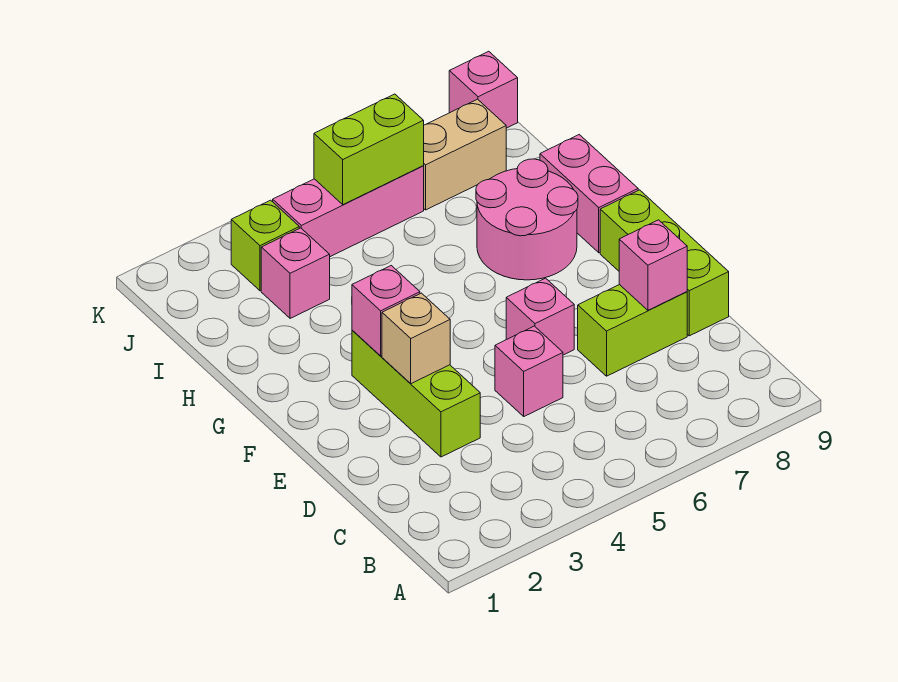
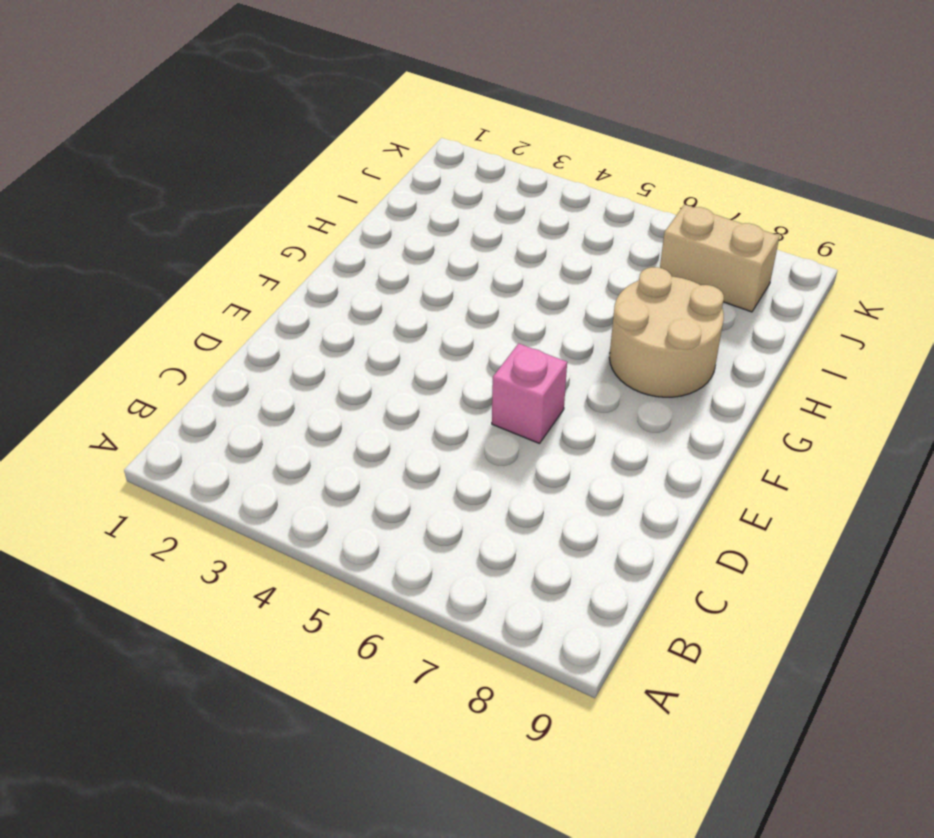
tan 2x2 round brick [609,267,724,397] -> pink 2x2 round brick [476,159,578,280]
none -> lime 1x3 brick [352,330,480,457]
none -> pink 1x1 brick [495,326,563,416]
none -> lime 1x2 brick [578,285,687,376]

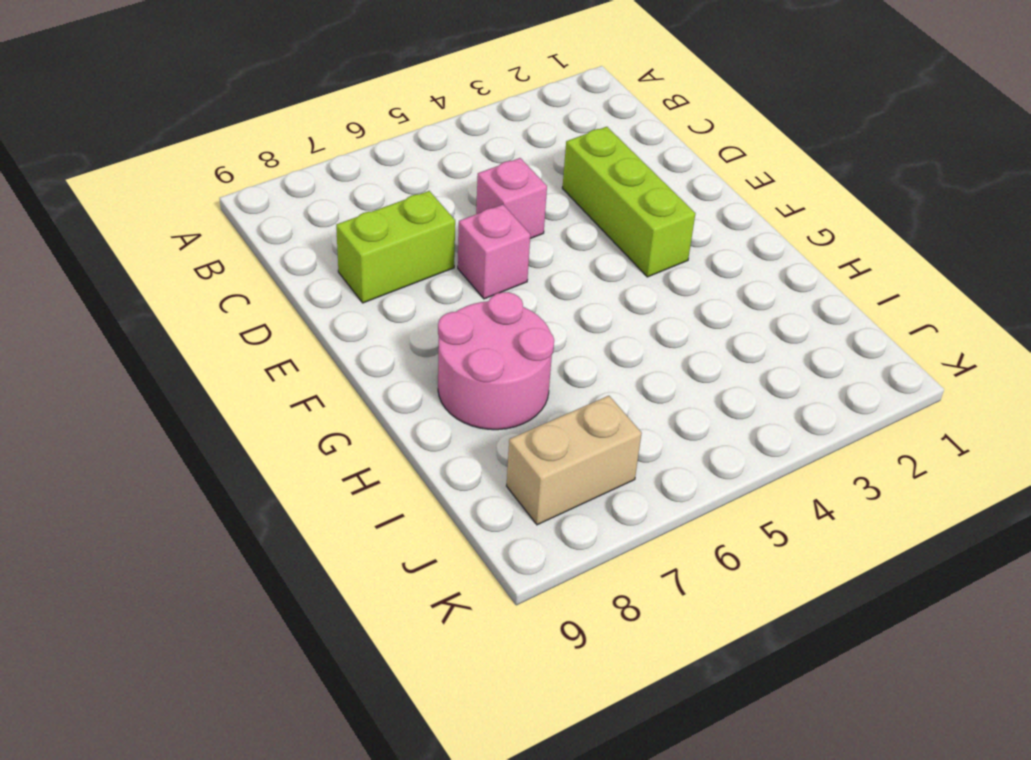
none -> lime 1x3 brick [600,190,729,336]
none -> pink 1x2 brick [540,135,638,253]
none -> pink 1x1 brick [261,228,330,318]

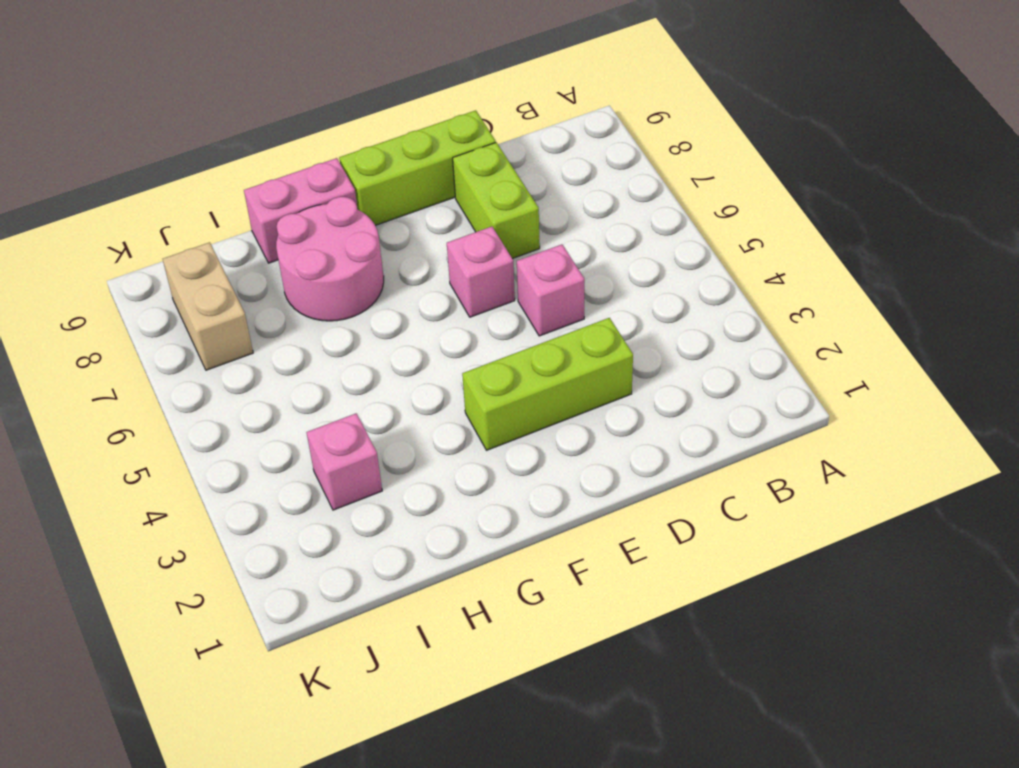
none -> lime 1x1 brick [231,200,299,291]
none -> pink 1x3 brick [273,166,424,257]
none -> pink 1x1 brick [449,51,518,128]

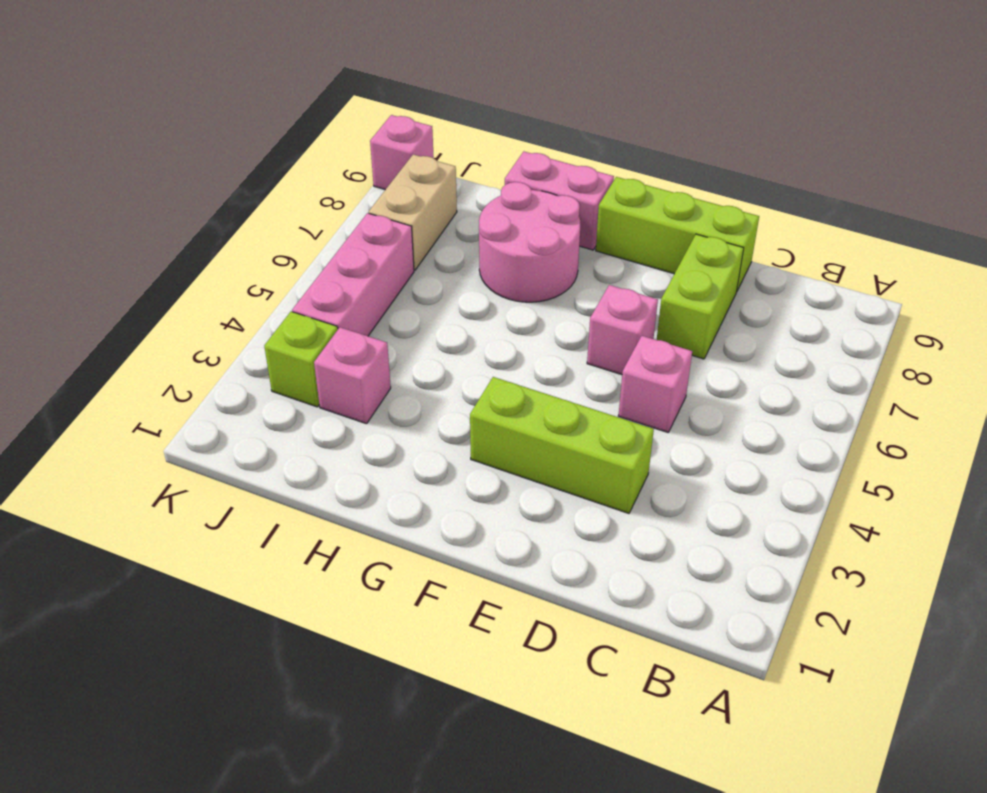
none -> pink 1x1 brick [619,220,687,310]
none -> tan 1x1 brick [382,293,450,384]
none -> pink 1x1 brick [352,266,420,356]

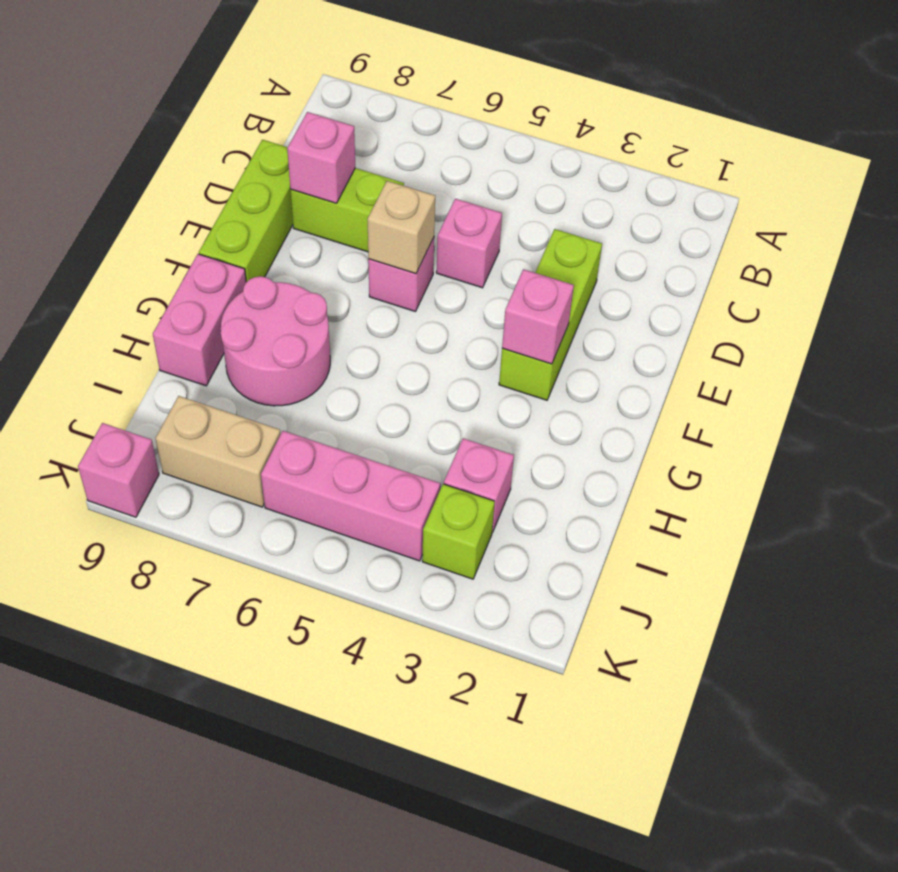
tan 1x1 brick [368,181,435,274] -> tan 1x1 brick moved to [382,293,450,384]
none -> lime 1x2 brick [314,94,424,205]

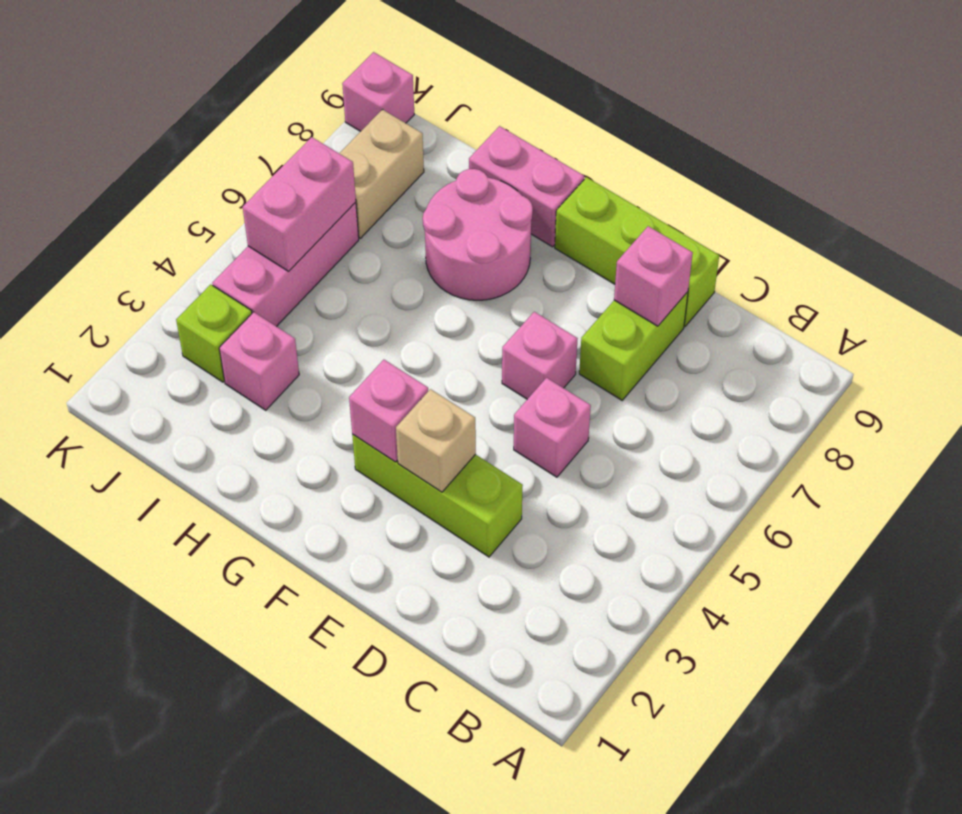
pink 1x2 brick [243,137,356,271] -> lime 1x2 brick [314,94,424,205]

